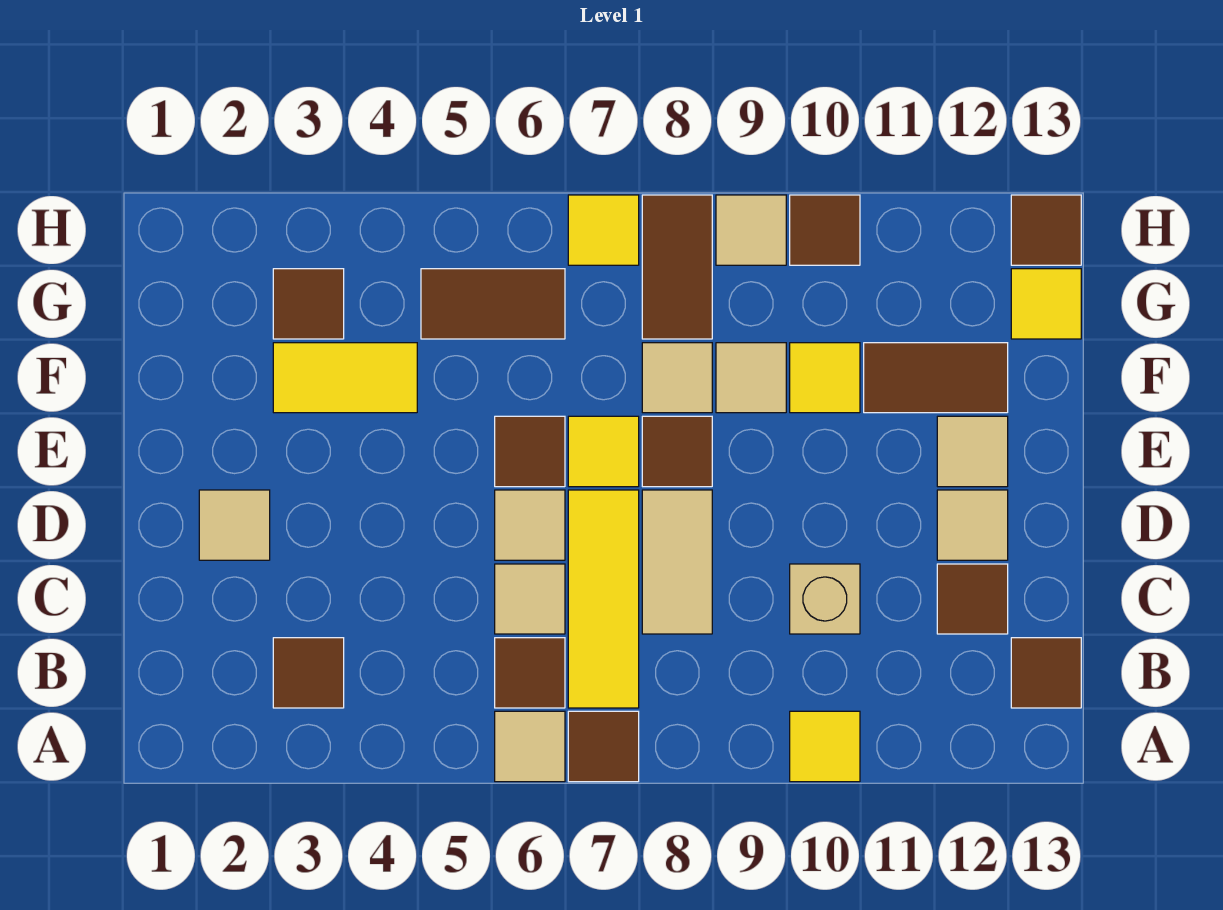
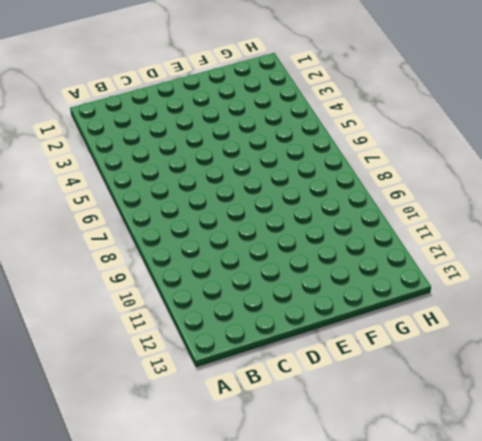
none -> tan 1x1 tile [495,711,565,782]
none -> brown 1x1 tile [568,711,639,782]
none -> yellow 1x1 tile [790,711,860,782]
none -> brown 1x1 tile [273,638,344,708]

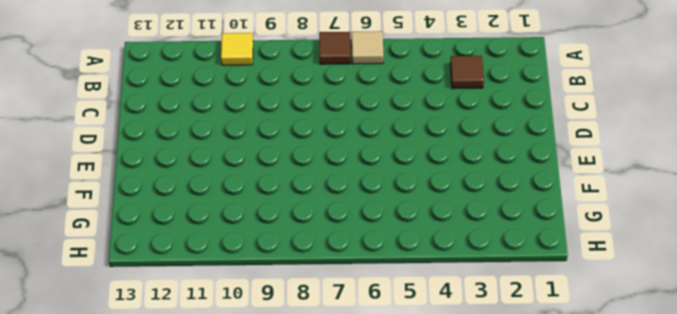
none -> brown 1x1 tile [495,638,565,708]
none -> yellow 1x3 tile [568,490,639,708]
none -> brown 1x1 tile [1011,638,1081,708]
none -> tan 1x1 tile [495,564,565,634]

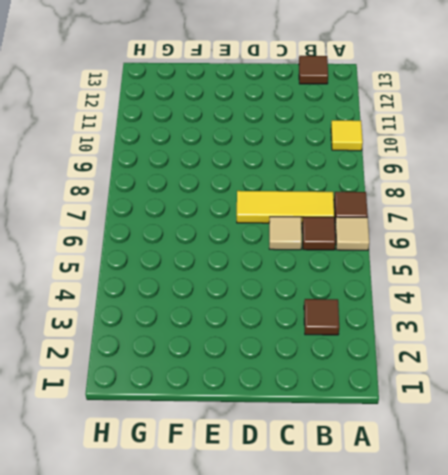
none -> tan 1x2 tile [642,490,712,634]
none -> tan 1x1 brick [790,564,860,634]
none -> brown 1x1 tile [937,564,1008,634]
none -> tan 1x1 tile [199,490,270,560]

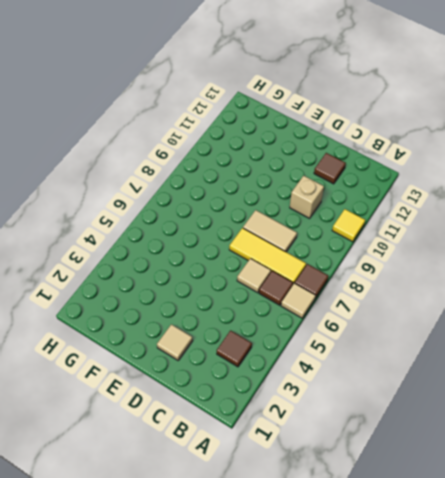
none -> brown 1x1 tile [1011,638,1081,708]
none -> tan 1x1 tile [495,490,565,560]
none -> tan 1x1 tile [937,490,1008,560]
none -> brown 1x1 tile [495,416,565,487]

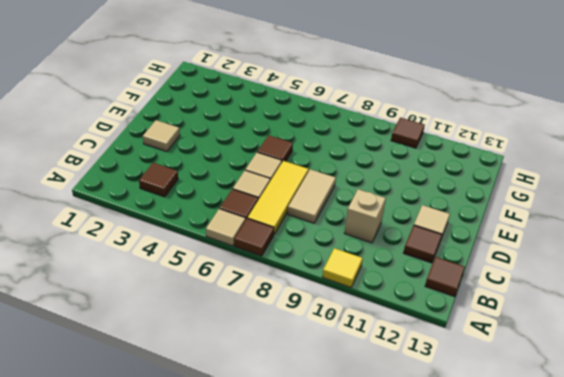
none -> yellow 1x1 tile [568,416,639,487]
none -> brown 1x1 tile [642,416,712,487]
none -> tan 1x1 tile [937,416,1008,487]
none -> yellow 1x2 tile [273,343,417,413]

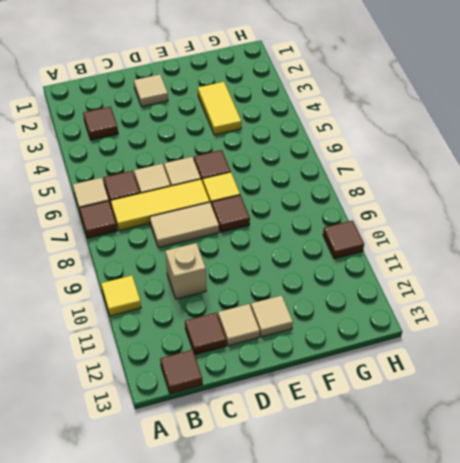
none -> tan 1x1 tile [642,343,712,413]
none -> tan 1x1 tile [716,343,786,413]
none -> yellow 1x1 tile [790,343,860,413]
none -> brown 1x2 tile [864,343,1008,413]

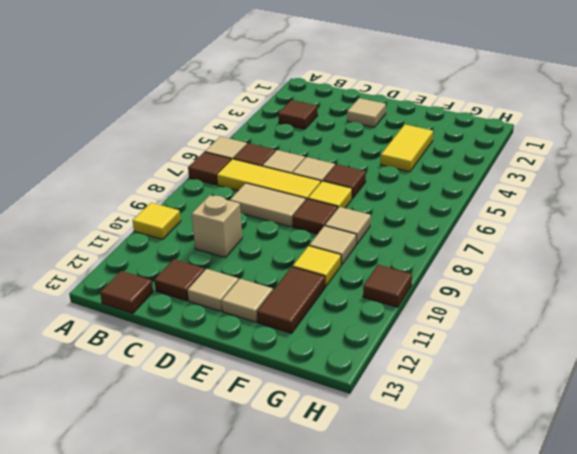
none -> brown 1x1 tile [273,269,344,339]
none -> brown 1x2 tile [421,269,565,339]
none -> brown 1x2 tile [642,195,712,339]
none -> yellow 1x1 tile [1011,269,1081,339]

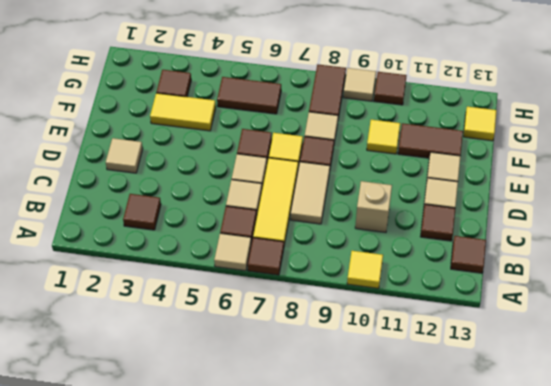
none -> tan 1x1 tile [716,343,786,413]
none -> yellow 1x1 tile [568,195,639,265]
none -> brown 1x1 tile [1011,195,1081,265]

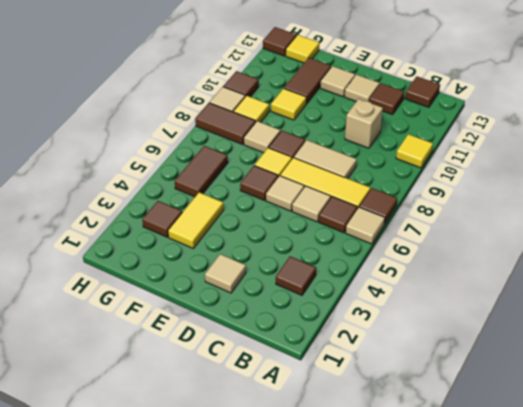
yellow 1x1 tile [233,96,269,122] -> yellow 1x1 tile moved to [568,195,639,265]
none -> tan 1x1 tile [716,343,786,413]

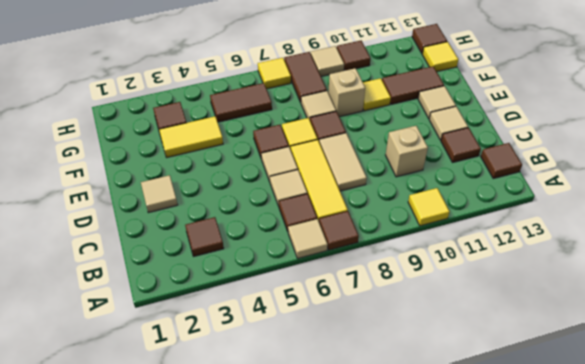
tan 1x1 brick [328,68,365,117] -> tan 1x1 tile [716,343,786,413]

